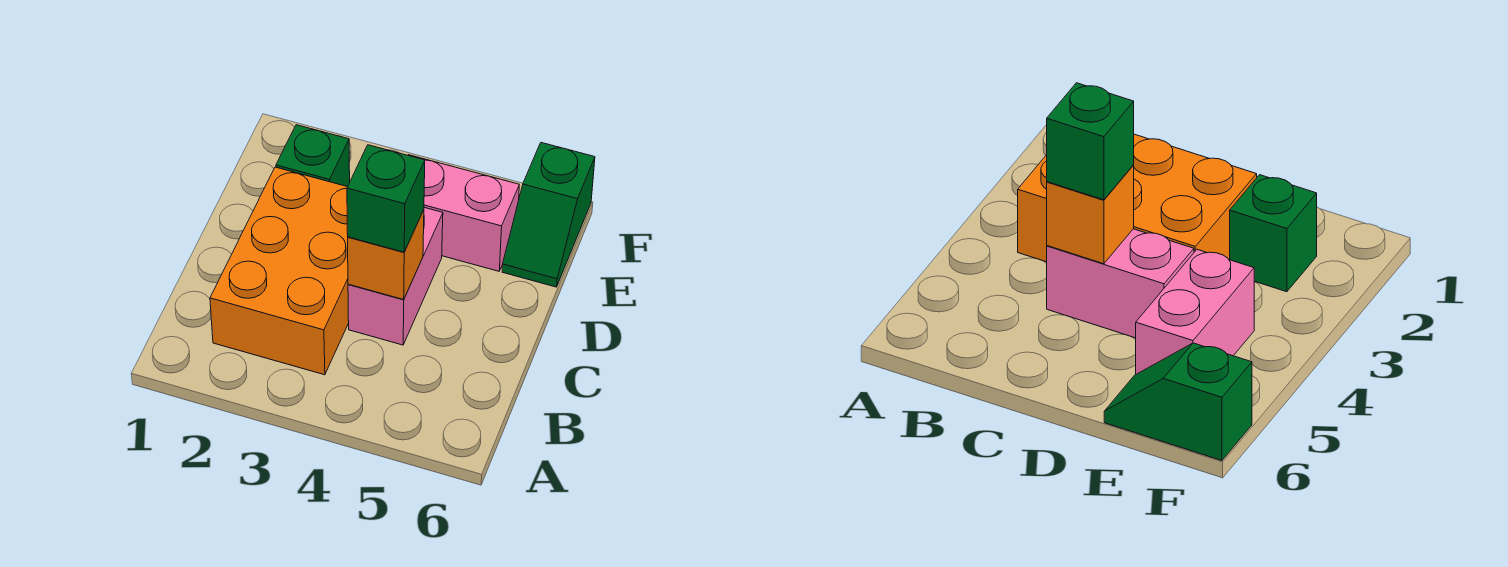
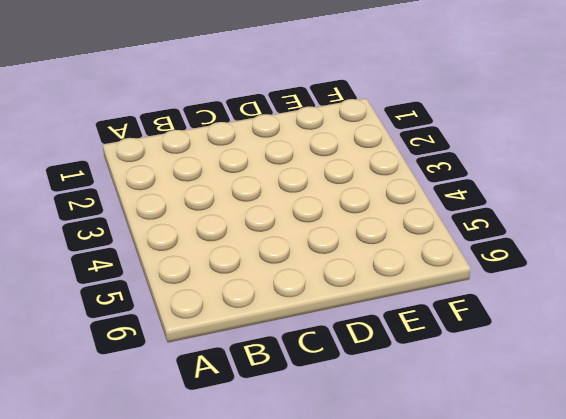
none -> orange 2x3 brick [210,167,349,375]
none -> pink 1x2 brick [348,208,443,345]

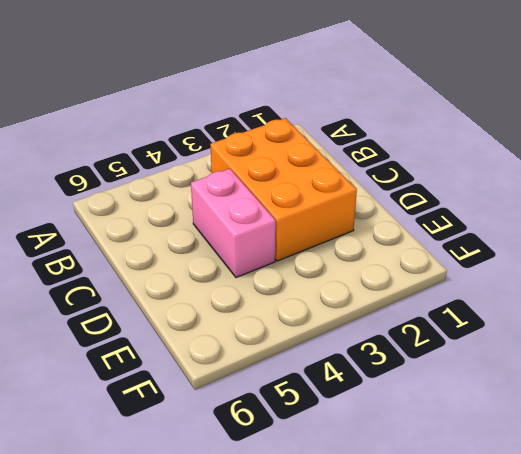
none -> green 1x1 brick [276,125,350,187]
none -> pink 1x2 brick [408,155,519,271]

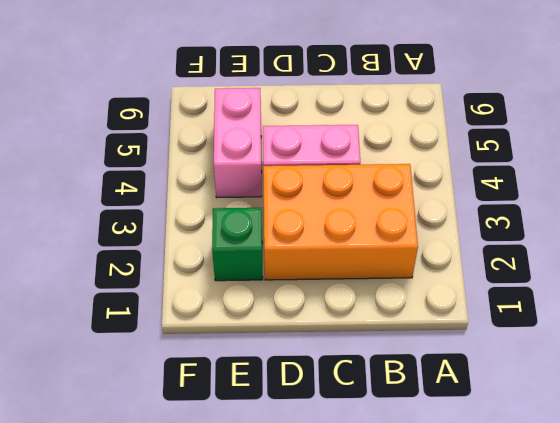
none -> green 1x2 slope [502,143,595,287]
none -> orange 1x1 brick [348,210,424,300]

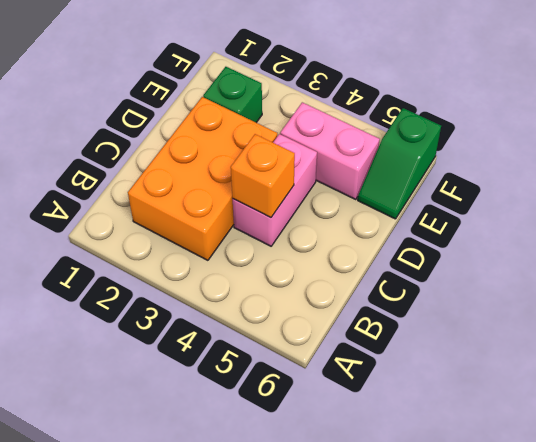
none -> green 1x1 brick [347,145,425,252]

